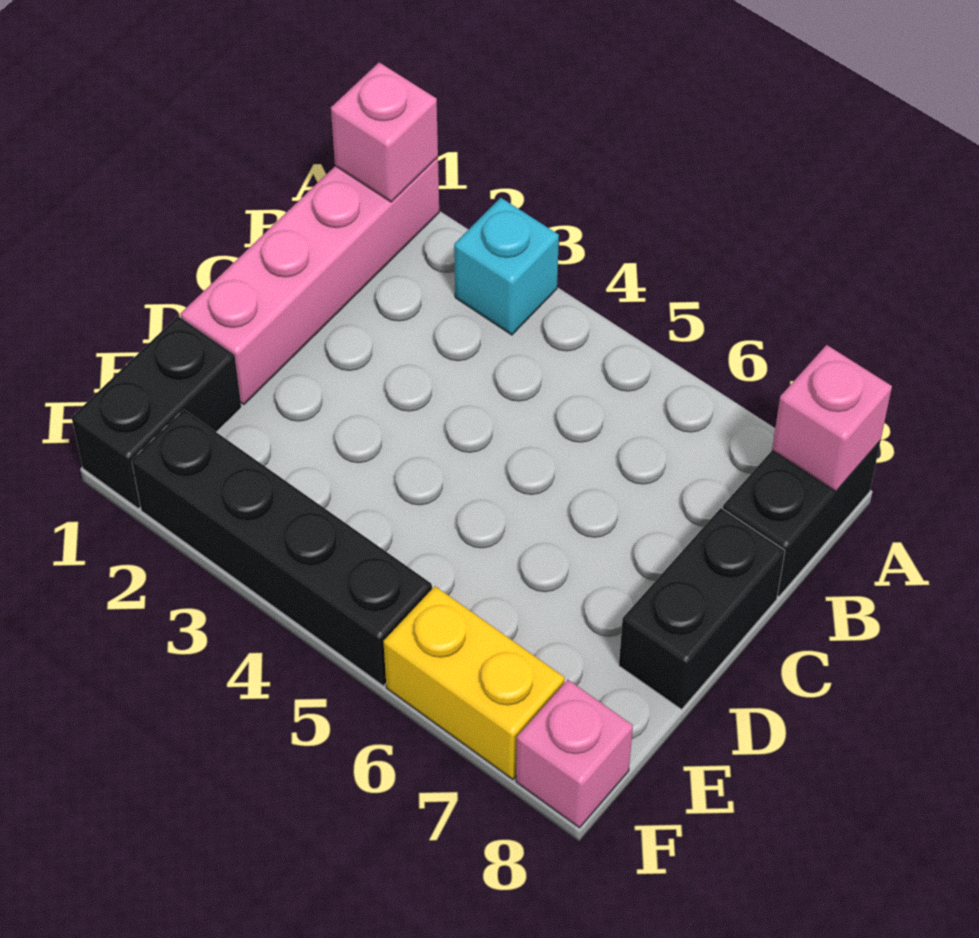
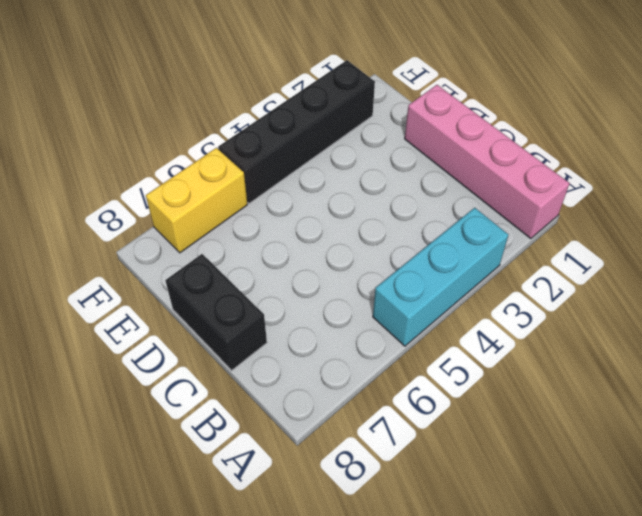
cyan 1x3 brick [373,208,508,346] -> cyan 1x1 brick [454,198,559,335]
none -> black 1x2 brick [723,441,880,596]
none -> black 1x2 brick [72,316,241,508]

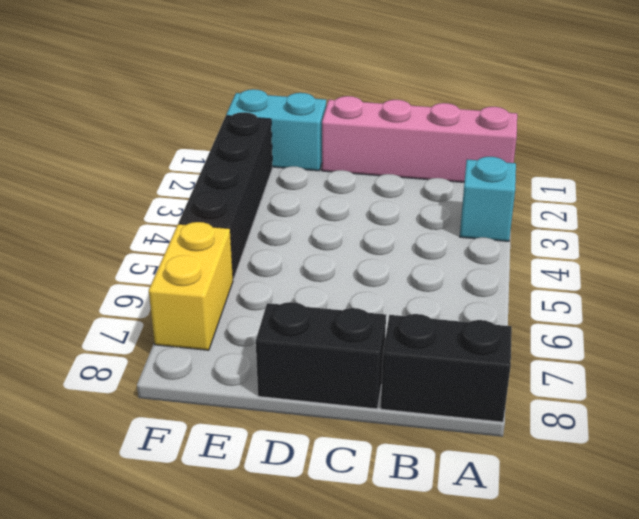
cyan 1x2 brick [226,89,326,171] -> black 1x2 brick [72,316,241,508]
none -> pink 1x1 brick [516,680,633,828]
none -> pink 1x1 brick [331,62,438,202]

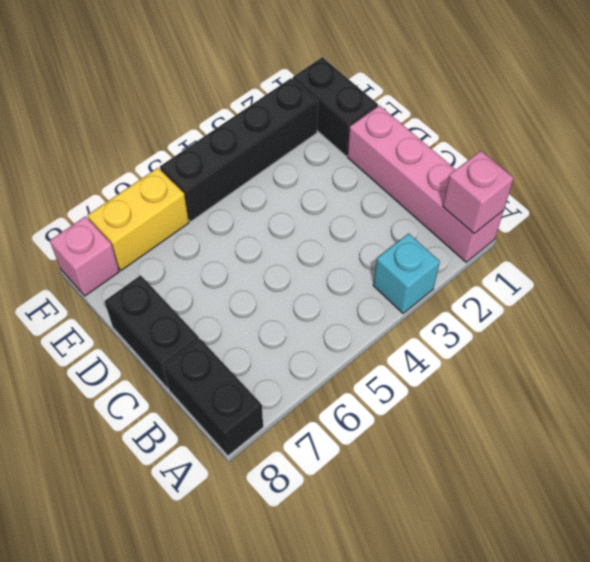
none -> pink 1x1 brick [772,345,892,491]

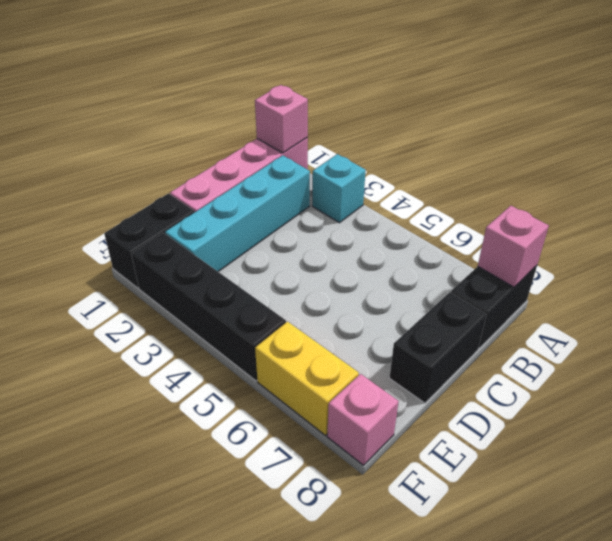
cyan 1x4 brick [165,155,310,272] -> none

